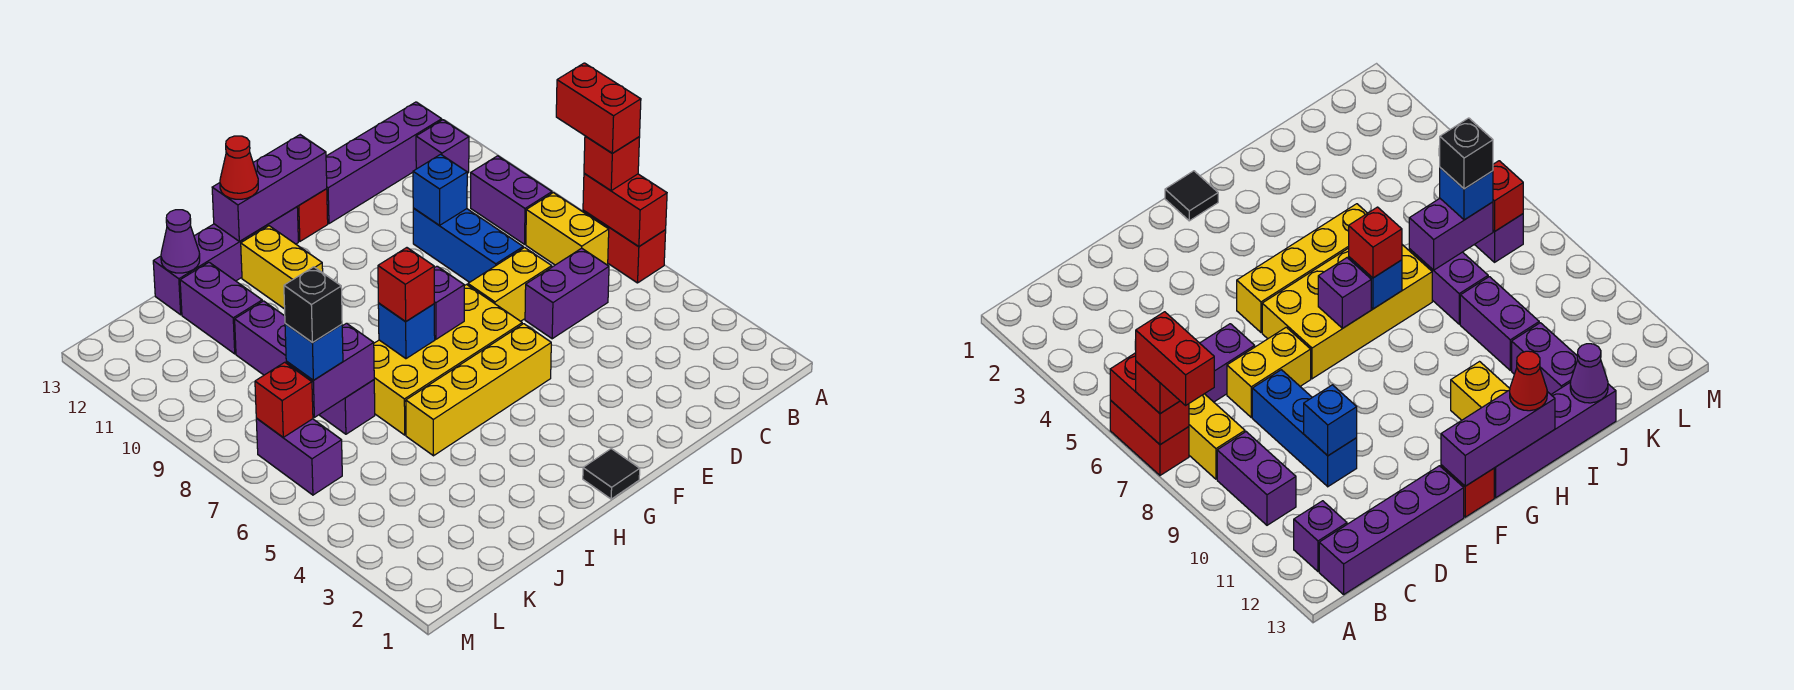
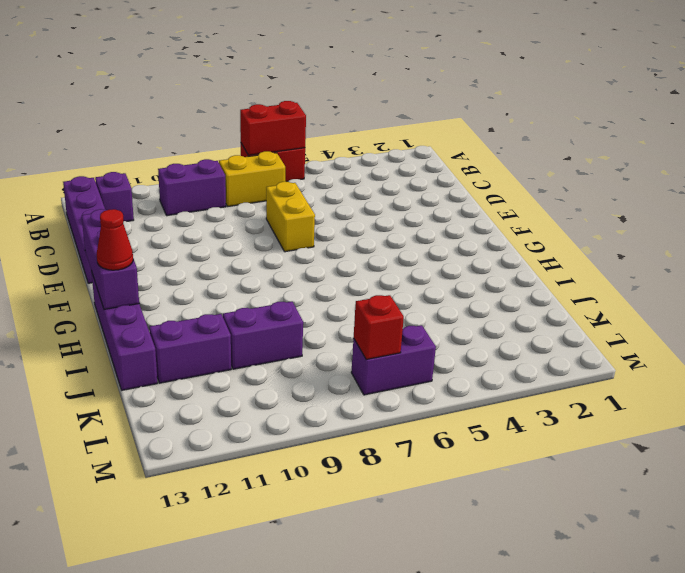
none -> purple 1x2 brick [525,248,609,339]
none -> blue 1x3 brick [413,208,523,282]
none -> yellow 1x4 brick [406,324,551,456]
none -> yellow 2x4 brick [374,285,522,435]

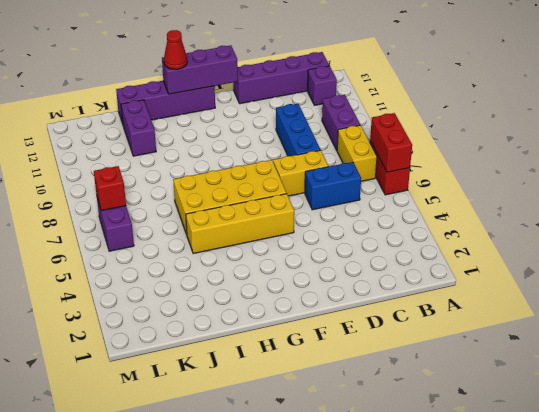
blue 1x2 brick [305,162,361,210] -> purple 1x2 brick [525,248,609,339]
none -> red 1x1 brick [297,189,328,241]
none -> black 1x1 tile [583,449,640,499]
none -> yellow 1x2 brick [241,226,323,309]
none -> purple 1x2 brick [319,380,375,434]

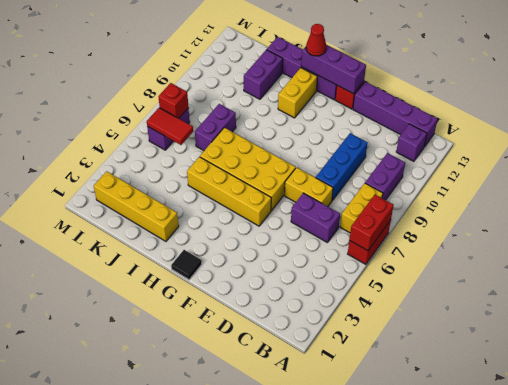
yellow 1x4 brick [94,171,179,241] -> none
red 1x2 tile [147,108,193,145] -> none
none -> purple 1x2 brick [235,301,286,375]
none -> blue 1x1 brick [413,154,467,225]
none -> purple 1x1 brick [434,266,464,339]
none -> blue 1x1 brick [378,303,435,359]

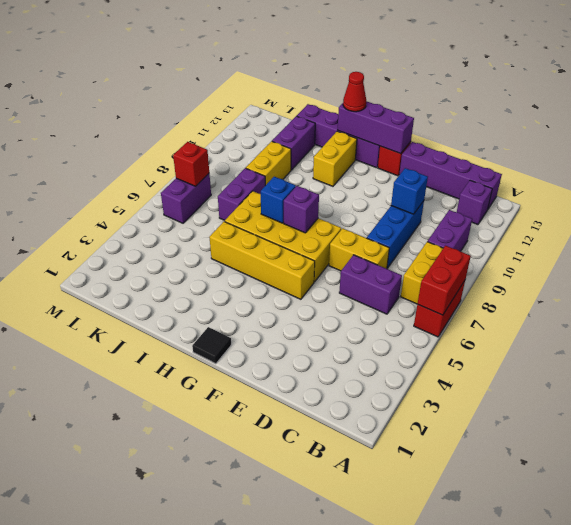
yellow 1x2 brick [246,141,291,186] -> purple 1x2 brick [235,301,286,375]
none -> purple 1x2 brick [286,323,374,417]
none -> purple 1x1 cone [161,210,200,273]
none -> red 1x1 brick [584,136,640,190]
none -> red 1x1 brick [378,248,434,322]

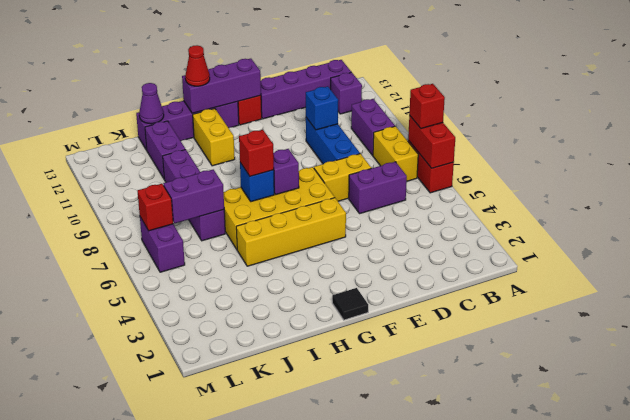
none -> blue 1x1 brick [285,323,343,380]
none -> red 1x2 brick [556,63,641,153]
none -> black 1x1 brick [284,267,342,343]

